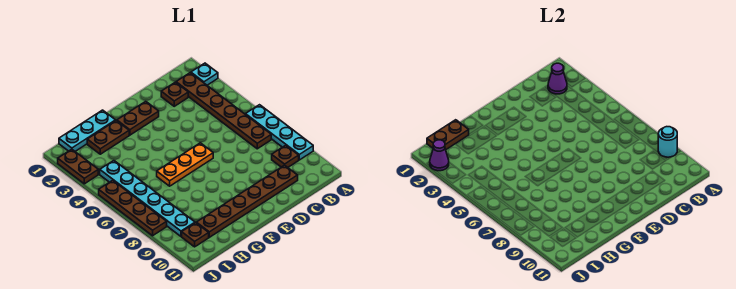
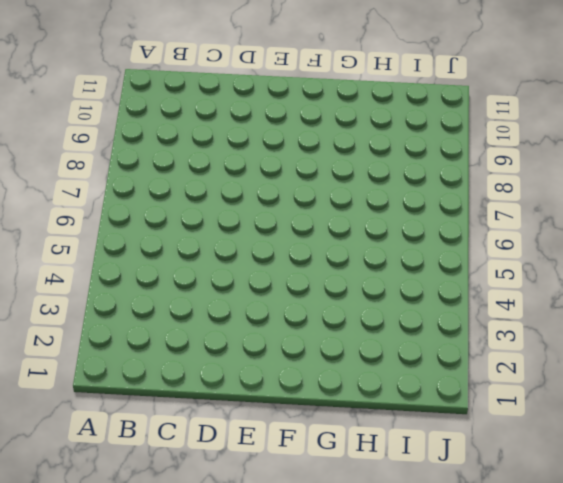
none -> cyan 1x1 plate [191,63,218,85]
none -> cyan 1x4 plate [245,105,313,160]
none -> brown 1x6 plate [176,73,271,149]

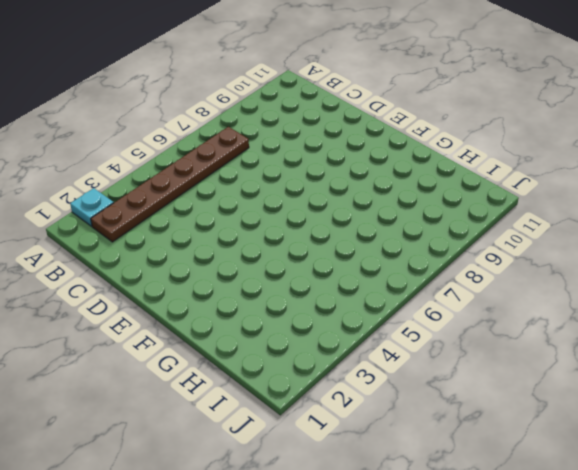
none -> cyan 1x4 plate [245,105,313,160]
none -> brown 1x1 plate [272,145,299,167]
none -> brown 1x1 plate [161,82,188,106]

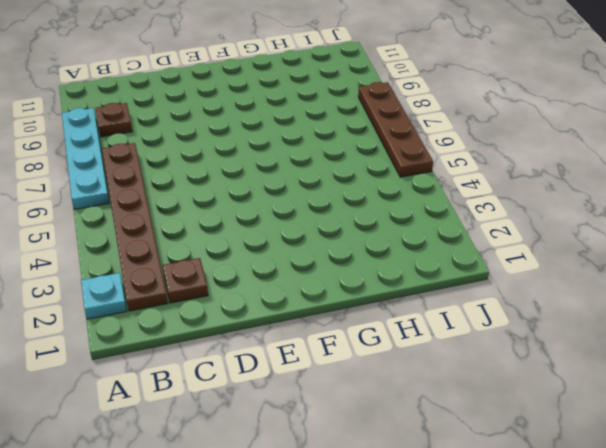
none -> brown 1x6 plate [196,165,298,237]
none -> brown 1x2 plate [117,101,159,135]
none -> orange 1x3 plate [157,143,213,186]

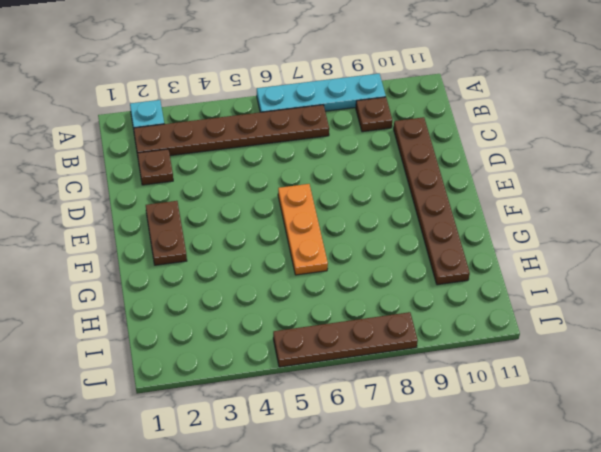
none -> cyan 1x3 plate [59,110,116,151]
none -> brown 1x2 plate [87,121,129,154]
none -> cyan 1x6 plate [100,161,195,236]

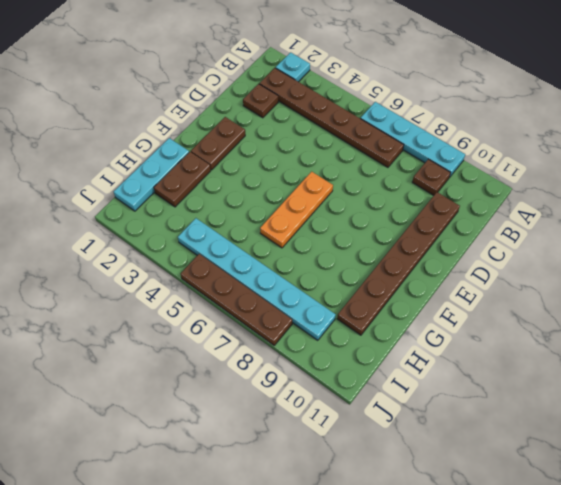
none -> brown 1x1 plate [182,223,209,247]
none -> brown 1x2 plate [58,149,98,184]
none -> cyan 1x1 round brick [658,127,677,157]

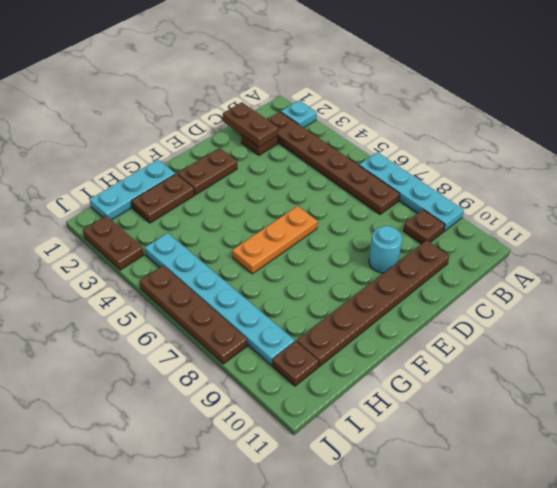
brown 1x2 plate [223,102,278,147] -> brown 1x2 plate turned to [427,120,469,150]
cyan 1x1 round brick [369,226,402,273] -> cyan 1x1 round brick moved to [658,127,677,157]
none -> purple 1x1 cone [548,63,567,94]
none -> purple 1x1 cone [430,140,449,171]

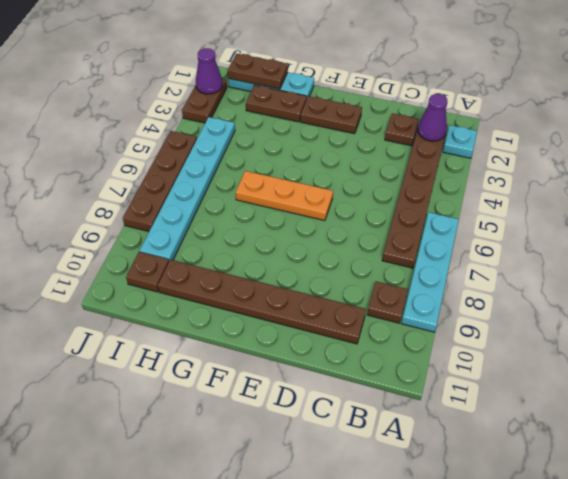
none -> cyan 1x1 round brick [658,127,677,157]

